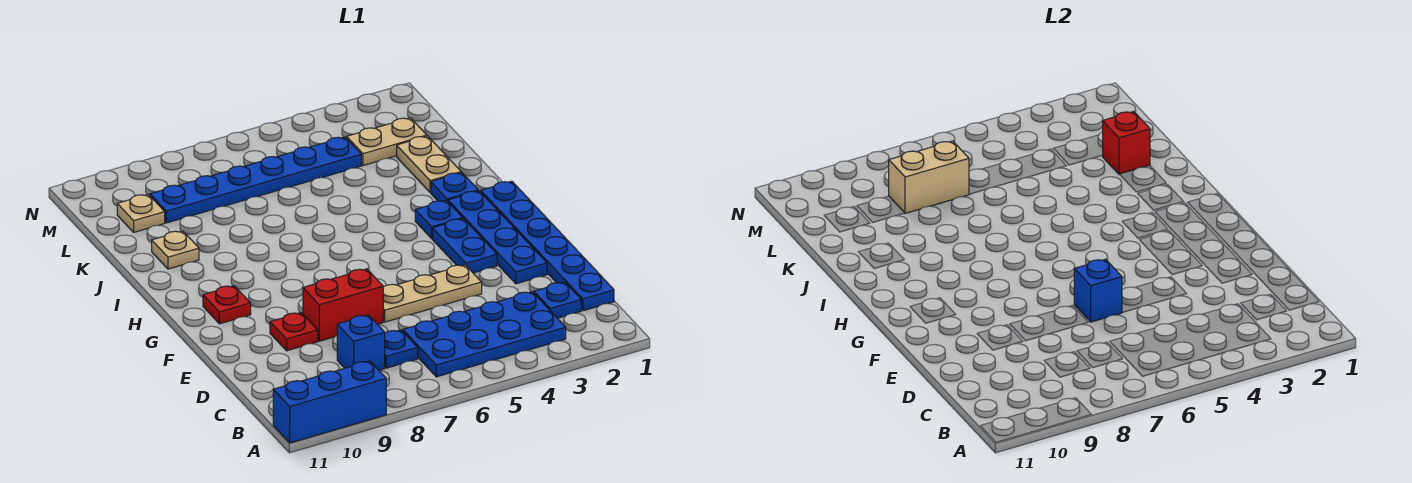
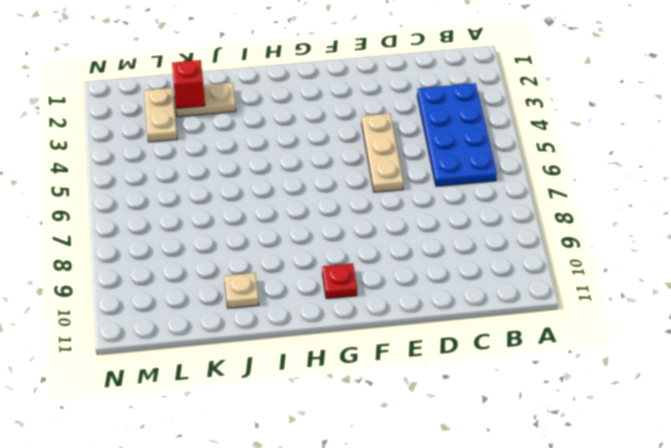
none -> blue 1x3 brick [273,361,386,443]
none -> blue 1x6 plate [481,181,614,311]
none -> blue 1x1 plate [534,282,581,318]

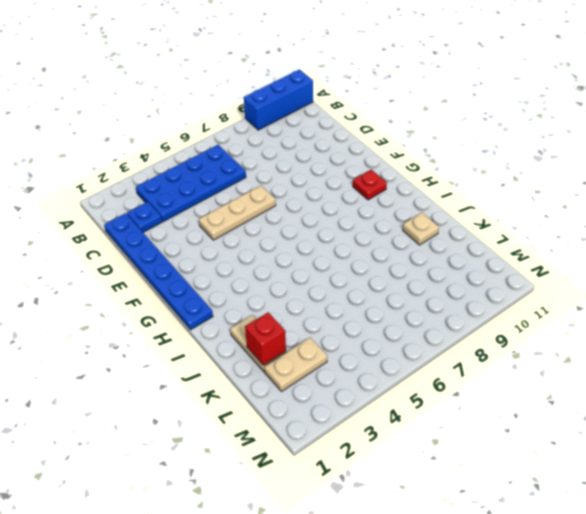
none -> blue 1x1 plate [385,330,418,368]
none -> blue 1x1 brick [337,315,385,370]
none -> blue 1x4 plate [448,191,547,284]

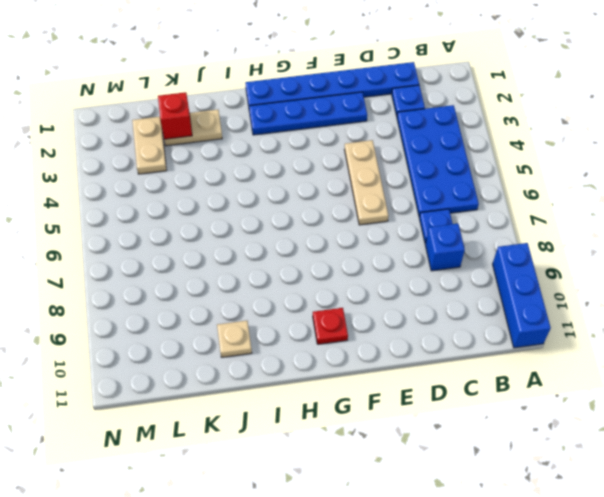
none -> red 1x2 brick [303,269,383,341]
none -> red 1x1 plate [270,313,318,351]
none -> blue 1x2 plate [432,219,497,273]

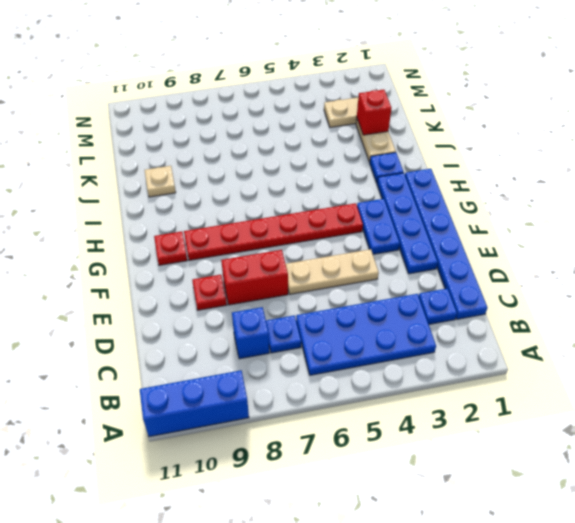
red 1x6 plate [184,203,363,260] -> none
none -> blue 1x1 plate [415,200,463,238]
none -> blue 1x6 plate [150,137,361,223]
none -> tan 1x1 plate [117,194,165,232]

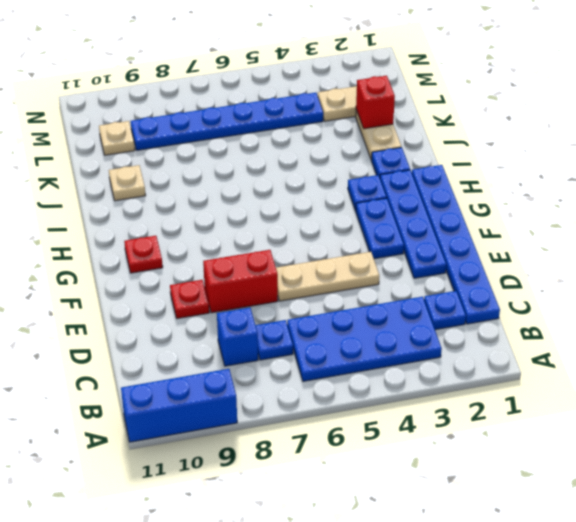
none -> blue 1x1 brick [1074,259,1122,322]
none -> tan 1x2 brick [889,141,969,213]

